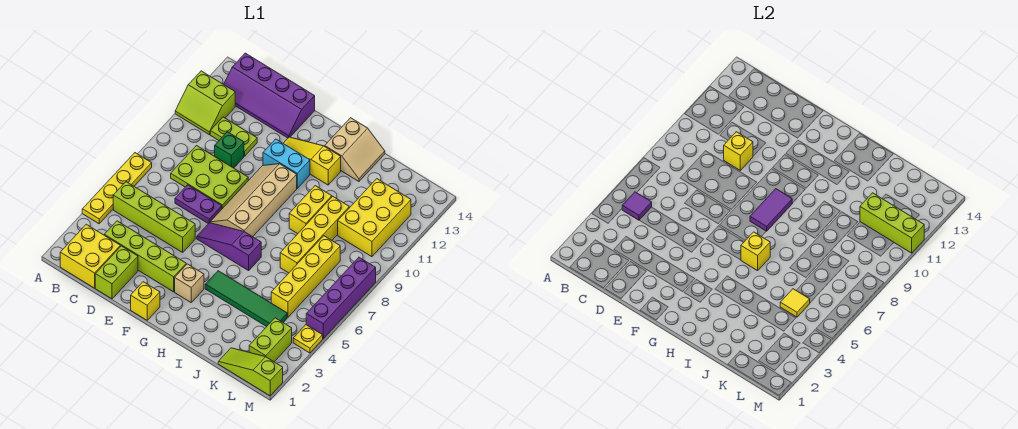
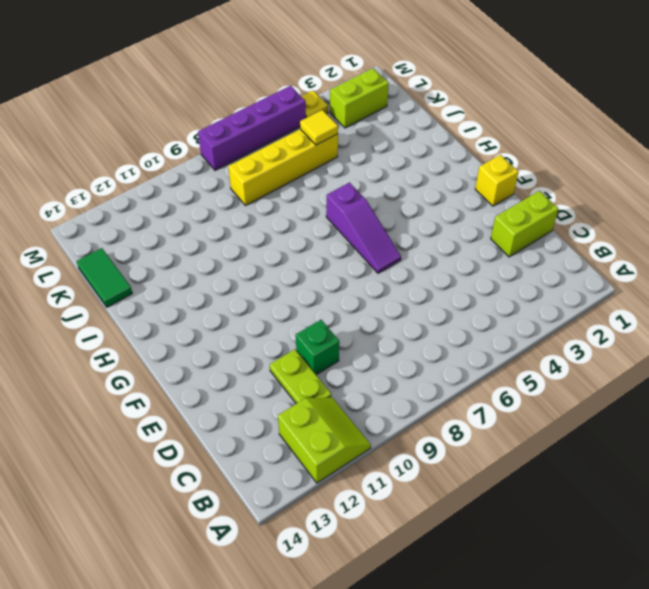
green 1x2 tile [77,248,132,307] -> none
none -> yellow 1x4 plate [82,153,152,224]
none -> yellow 2x2 brick [60,224,120,288]
none -> lime 1x4 brick [113,182,195,252]
none -> purple 2x4 slope [224,53,315,138]

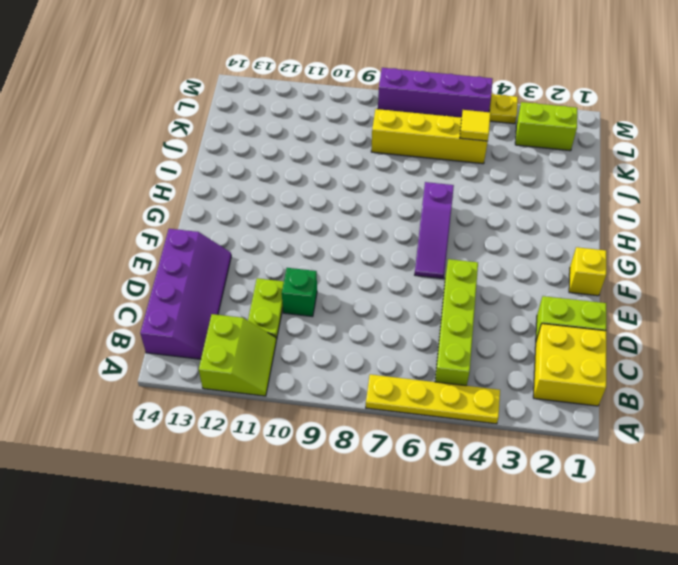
none -> lime 1x4 brick [105,221,186,292]
none -> lime 2x3 plate [171,146,248,209]
none -> purple 1x2 plate [175,185,222,224]
none -> tan 2x4 slope [210,164,297,237]

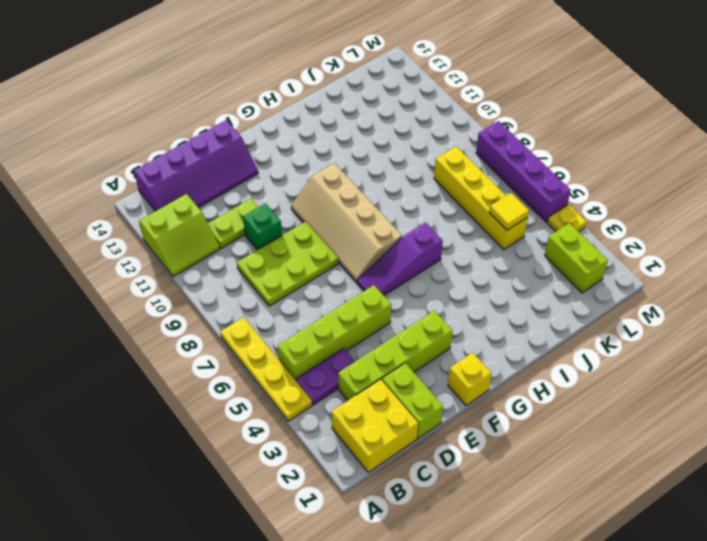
purple 1x2 plate [296,349,355,405] -> purple 1x2 plate moved to [175,185,222,224]
none -> cyan 1x2 brick [263,139,310,188]
none -> yellow 1x3 slope [283,137,341,185]
none -> tan 1x1 brick [175,264,204,302]
none -> green 1x4 tile [205,271,287,327]

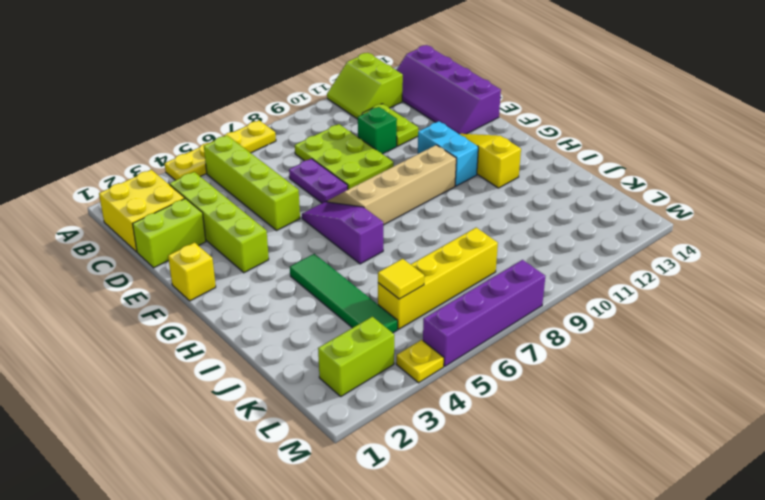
none -> tan 1x1 brick [175,264,204,302]
none -> tan 2x2 slope [325,118,385,181]
none -> yellow 1x2 brick [289,186,332,234]
none -> yellow 1x4 brick [280,196,349,273]

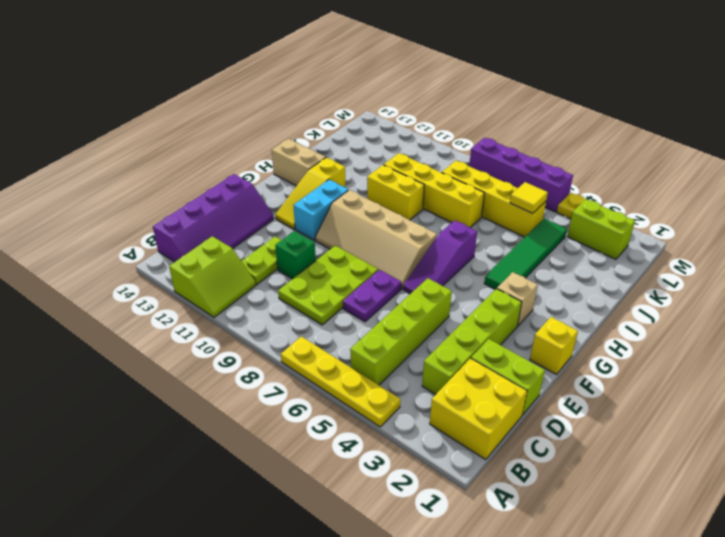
none -> lime 1x3 slope [218,348,283,396]
none -> yellow 2x3 brick [338,179,411,257]
none -> purple 1x1 tile [622,192,652,220]
none -> yellow 1x1 brick [724,132,753,170]

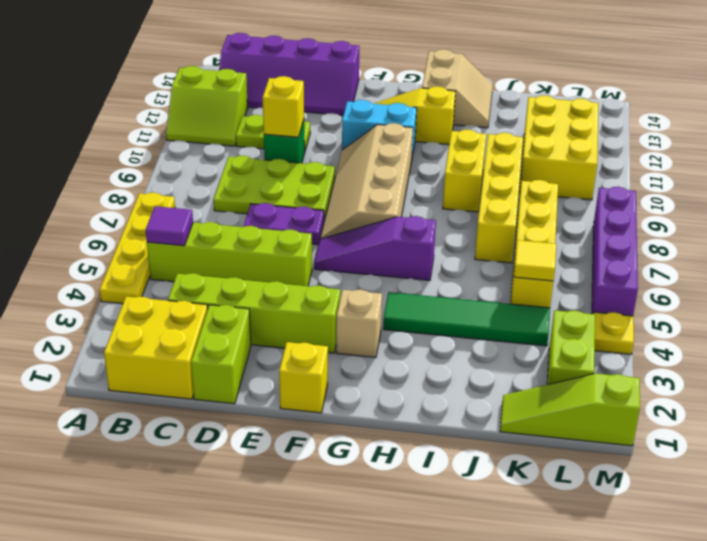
none -> purple 1x2 tile [750,189,792,231]
none -> yellow 1x1 brick [741,232,770,271]
none -> lime 1x3 brick [860,193,924,253]

